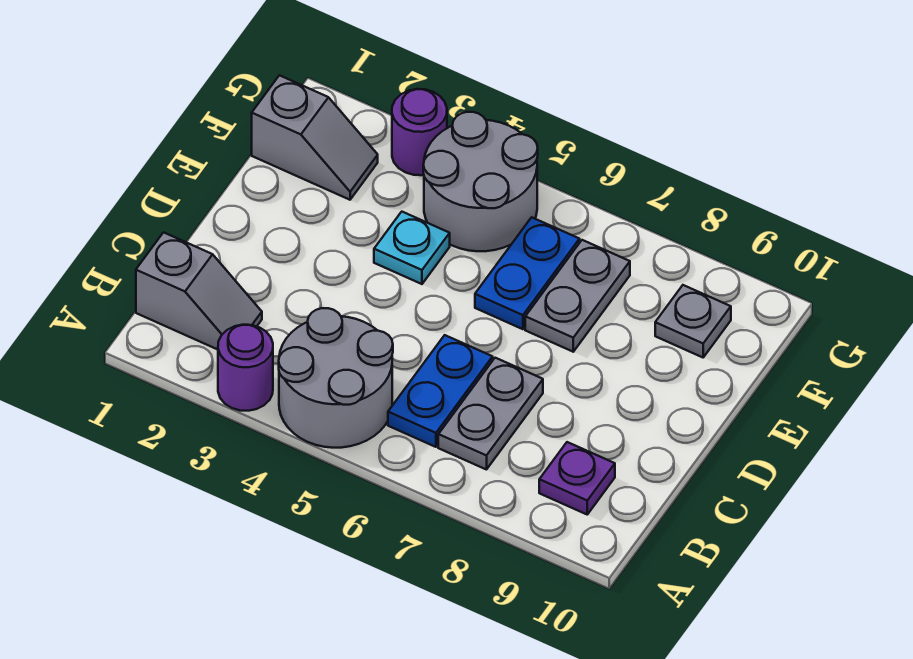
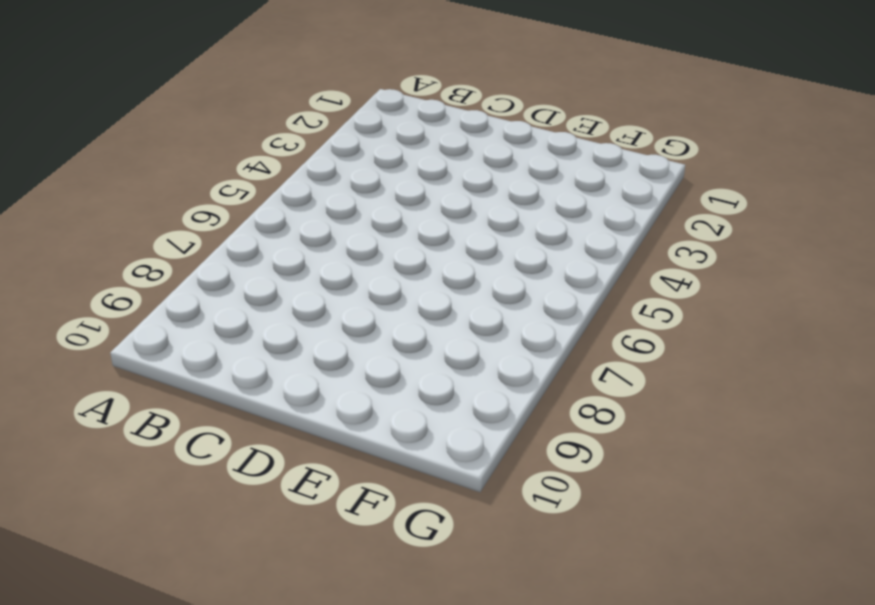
none -> purple 1x1 round brick [218,325,273,411]
none -> grey 2x2 round brick [279,308,393,448]
none -> grey 1x2 slope [136,232,262,350]

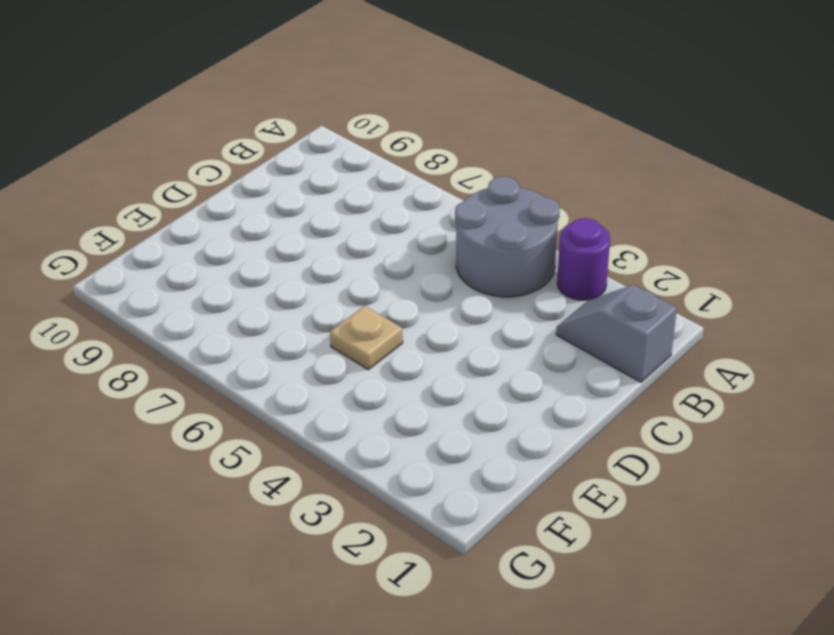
tan 1x1 plate [330,306,403,370] -> none
none -> blue 1x2 plate [388,335,493,447]
none -> grey 1x2 plate [438,358,543,470]
none -> purple 1x1 plate [539,442,615,514]

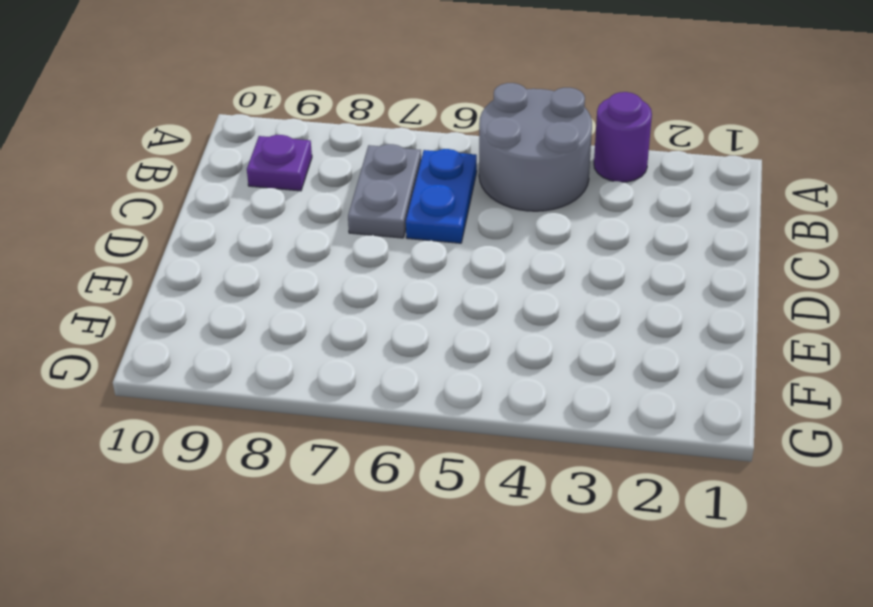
none -> grey 1x2 slope [136,232,262,350]
none -> cyan 1x1 plate [374,212,450,284]
none -> blue 1x2 plate [475,217,580,329]

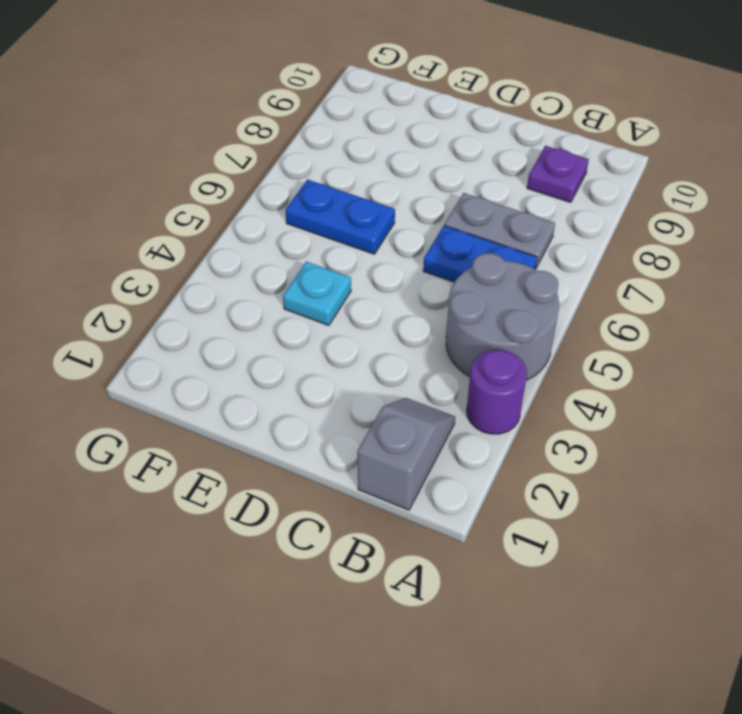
none -> grey 1x2 plate [525,240,630,352]
none -> grey 1x2 slope [252,75,378,200]
none -> grey 2x2 round brick [423,112,538,251]

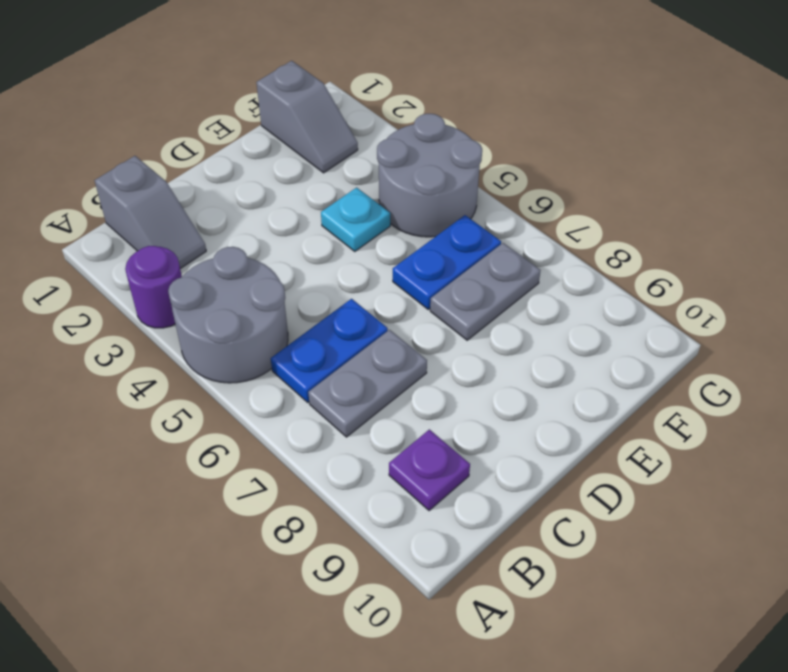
none -> grey 1x1 plate [655,285,731,357]
none -> purple 1x1 round brick [392,89,447,175]

